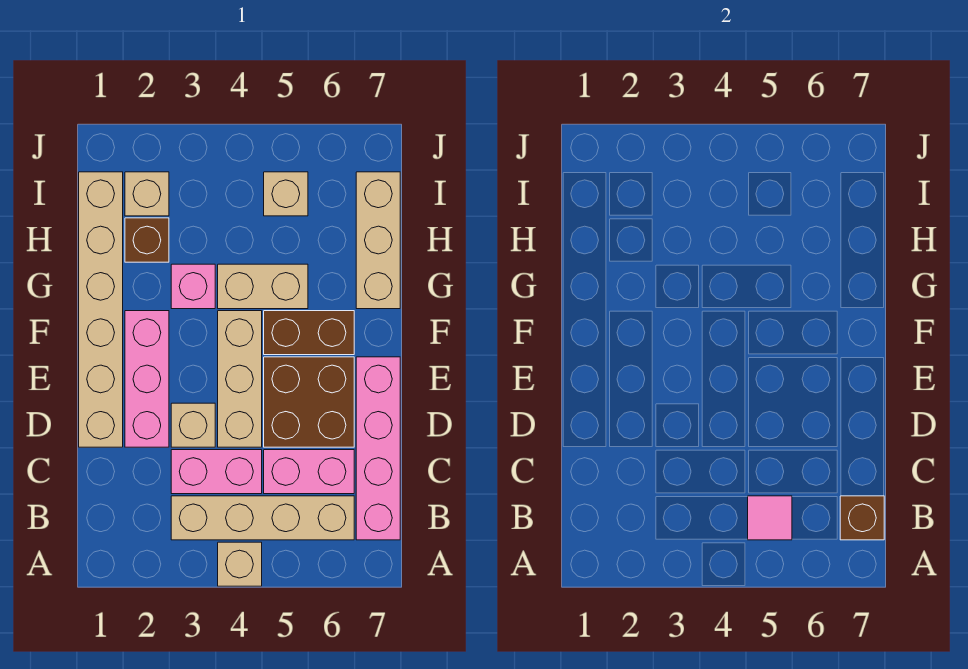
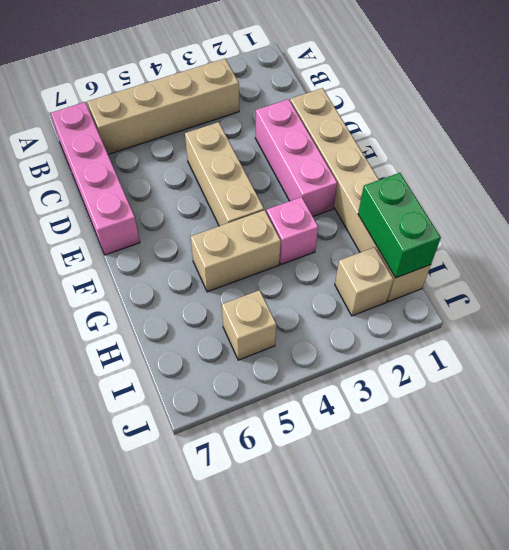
green 1x2 brick [358,173,441,278] -> none
none -> tan 1x1 brick [218,542,262,586]
none -> pink 1x2 brick [171,450,262,494]
none -> pink 1x2 brick [264,450,354,494]

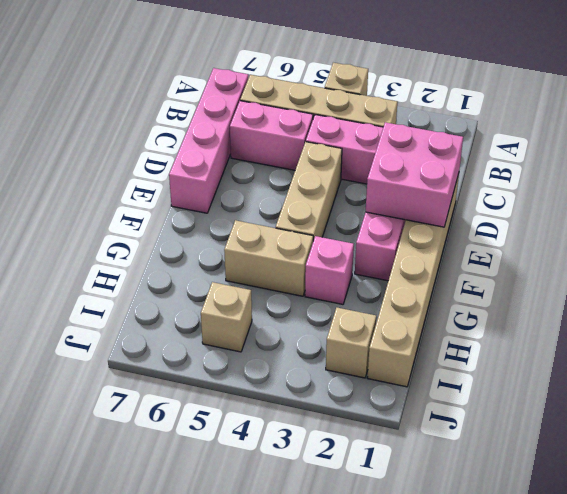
pink 2x2 brick [366,122,463,227] -> none
none -> tan 1x1 brick [171,403,215,447]
none -> brown 2x2 brick [264,357,354,447]
none -> brown 1x2 brick [264,311,354,355]

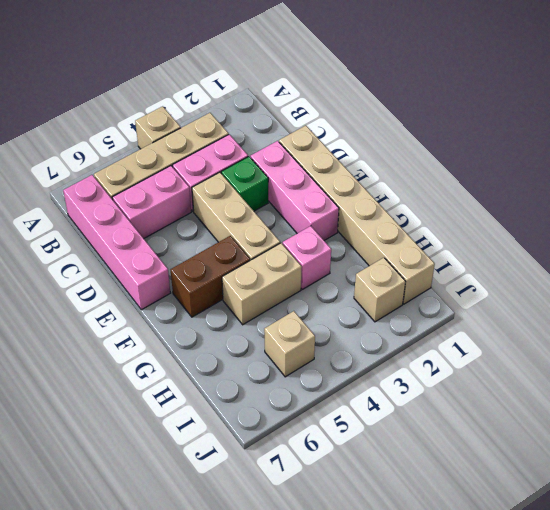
green 1x1 brick [221,157,268,211] -> tan 1x1 brick [171,403,215,447]
none -> brown 2x2 brick [264,357,354,447]
none -> tan 1x3 brick [356,172,400,309]
none -> brown 1x1 brick [125,218,169,262]

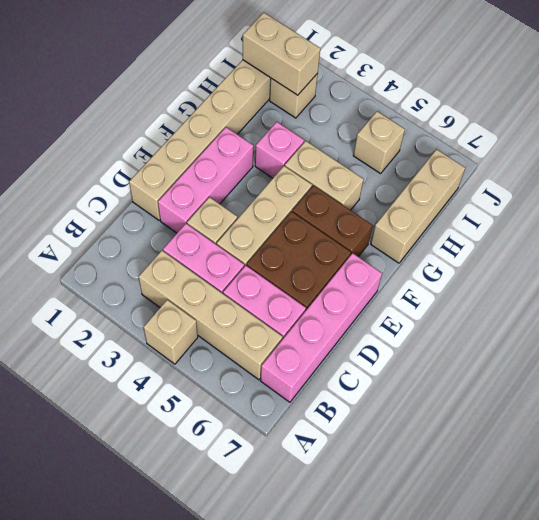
tan 1x2 brick [243,13,320,95] -> none
none -> brown 1x1 brick [125,218,169,262]
none -> pink 1x1 tile [748,496,792,540]
none -> brown 1x1 brick [840,496,884,540]

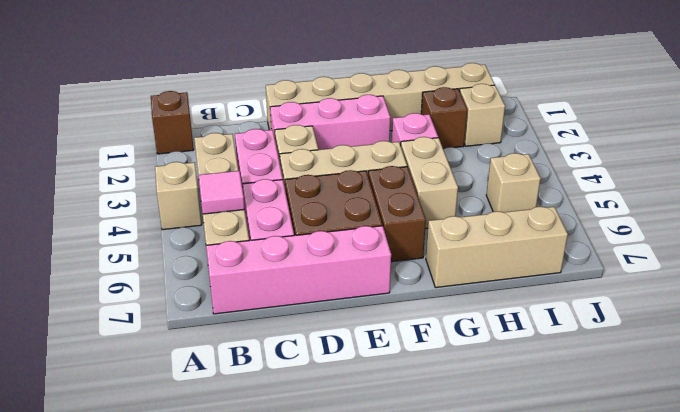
brown 1x1 brick [151,91,194,154] -> brown 1x1 brick moved to [840,496,884,540]

